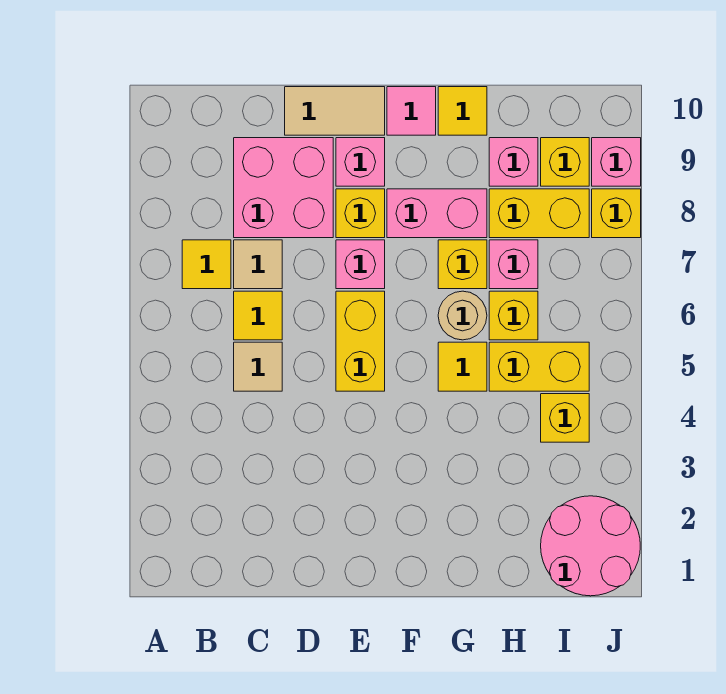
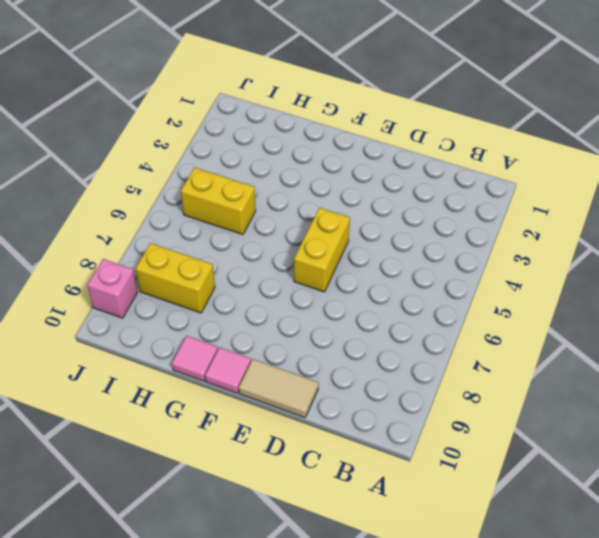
pink 1x1 tile [172,336,218,381] -> yellow 1x1 tile [438,87,487,135]
none -> yellow 1x1 tile [182,240,231,289]
none -> tan 1x1 tile [234,342,282,391]
none -> yellow 1x1 tile [234,291,282,340]

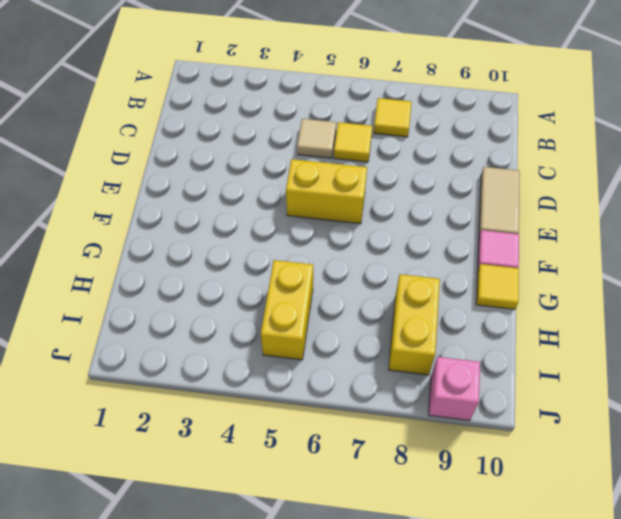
none -> tan 1x1 tile [234,240,282,289]
none -> pink 2x2 brick [234,138,333,238]
none -> pink 1x1 brick [336,240,385,289]

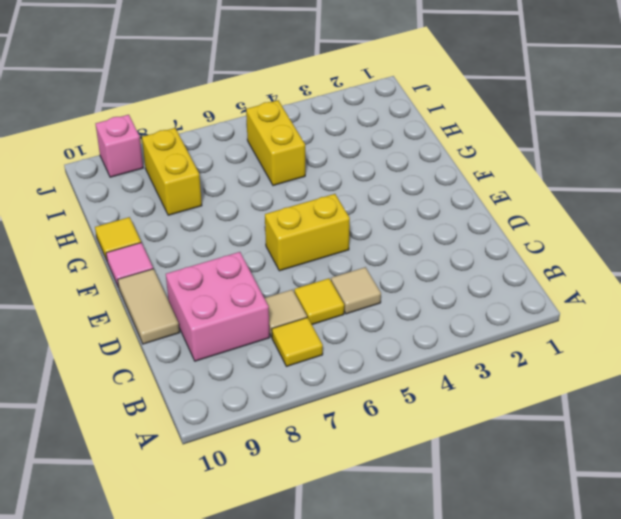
none -> pink 1x1 brick [336,240,385,289]
none -> yellow 1x1 brick [336,189,385,238]
none -> pink 1x1 brick [336,138,385,186]

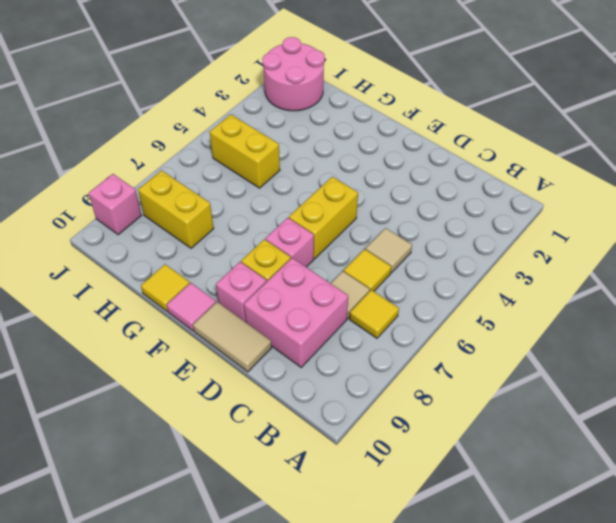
none -> pink 1x2 brick [387,189,487,238]
none -> yellow 1x1 tile [438,342,487,391]
none -> tan 1x1 round brick [438,291,487,340]

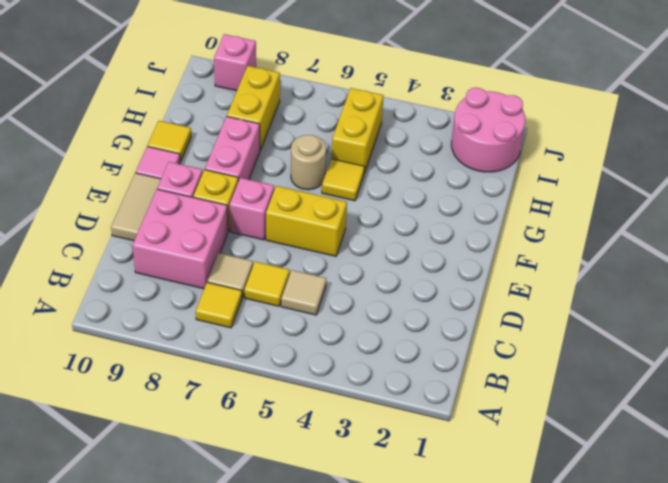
none -> yellow 1x1 brick [438,240,487,289]
none -> yellow 1x1 brick [489,291,538,340]
none -> pink 1x1 brick [489,240,538,289]

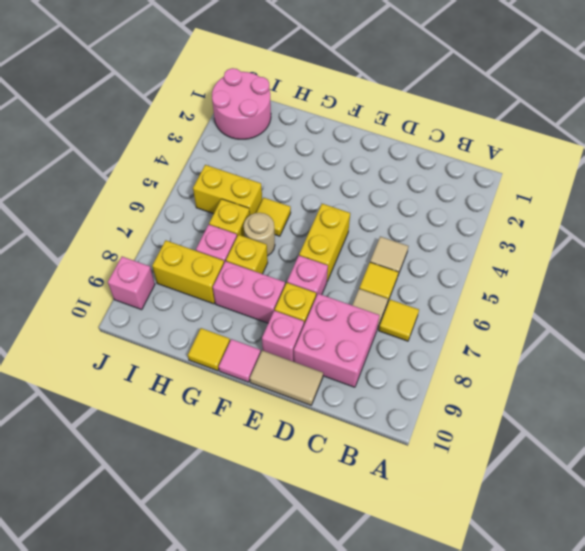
none -> pink 1x1 brick [489,138,538,186]
none -> yellow 1x1 brick [541,394,589,442]
none -> yellow 1x1 brick [541,138,589,186]

